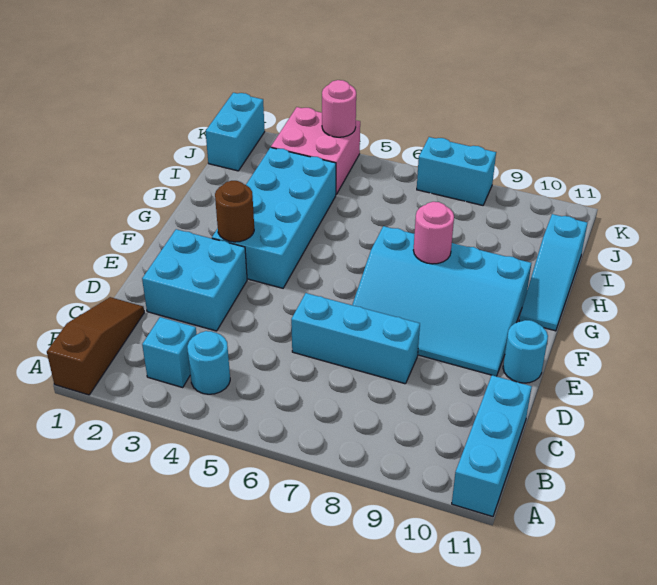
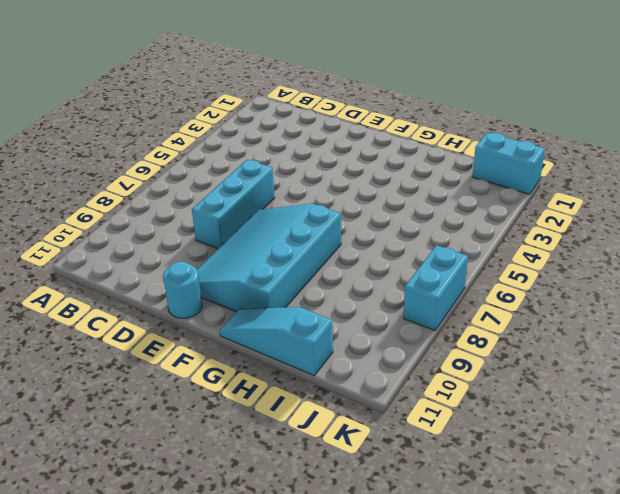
none -> brown 1x3 slope [47,297,144,395]
none -> cyan 1x3 brick [452,375,532,517]
none -> cyan 1x1 brick [142,317,197,387]

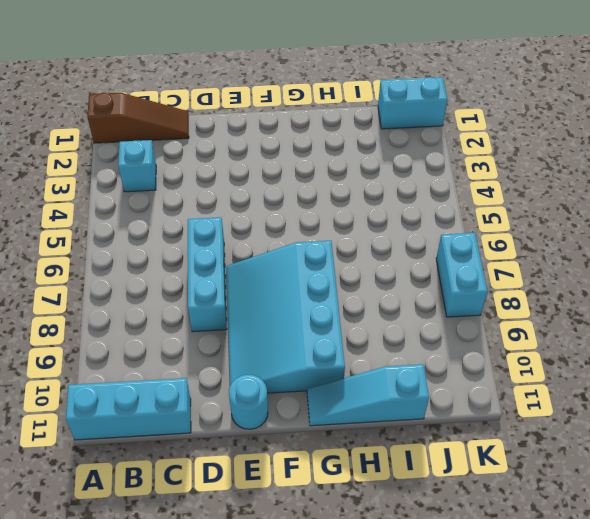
none -> cyan 1x1 round brick [187,331,230,394]
none -> cyan 2x2 brick [142,229,247,331]
none -> cyan 2x4 brick [212,148,336,288]

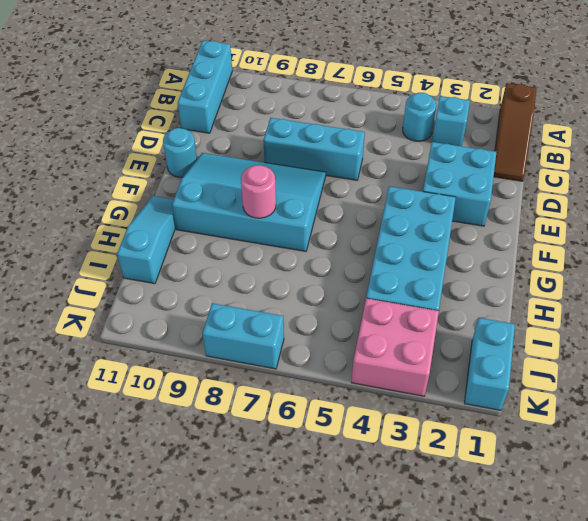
none -> brown 1x1 round brick [215,181,254,242]
none -> pink 1x1 round brick [322,80,356,137]

